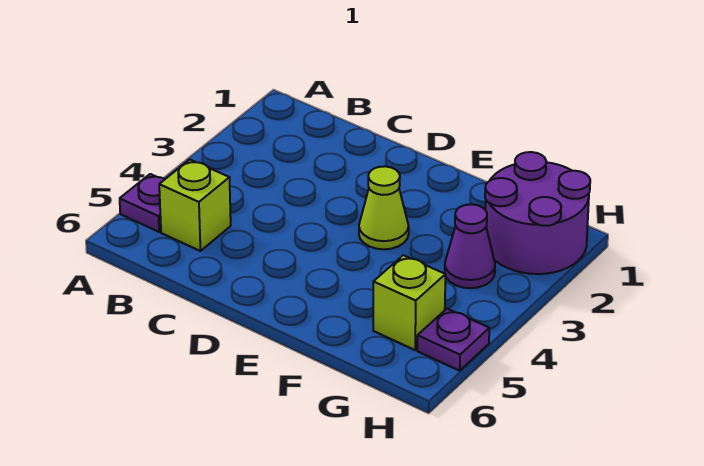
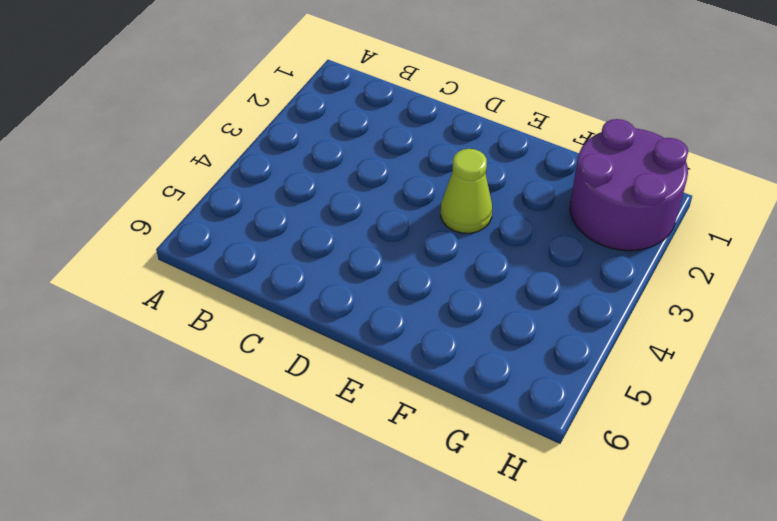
none -> purple 1x1 plate [120,174,165,232]
none -> lime 1x1 brick [159,160,231,251]

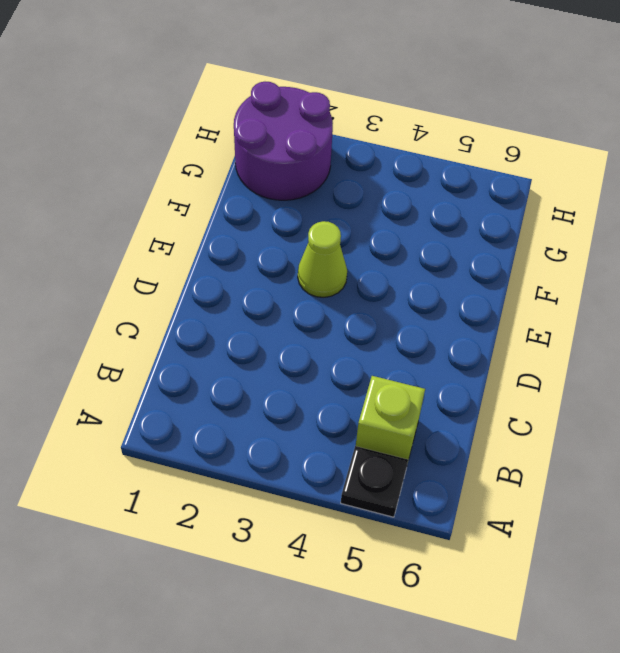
black 1x1 plate [341,446,408,517] -> purple 1x1 plate [120,174,165,232]
none -> purple 1x1 cone [445,204,495,288]
none -> lime 1x1 brick [373,255,445,350]

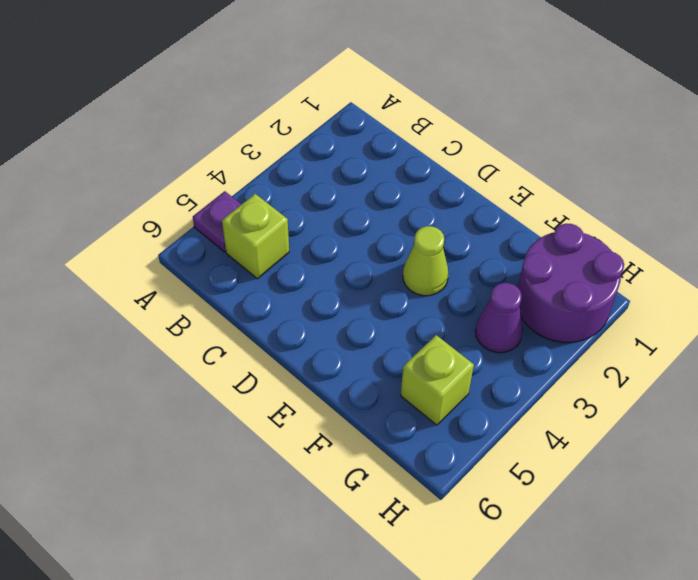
none -> purple 1x1 plate [417,309,489,371]

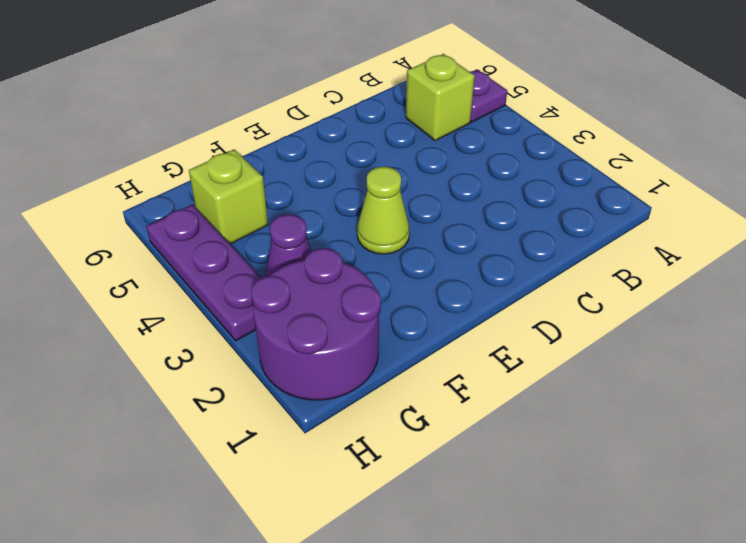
purple 1x3 plate [146,204,261,341] -> purple 1x1 plate [417,309,489,371]

